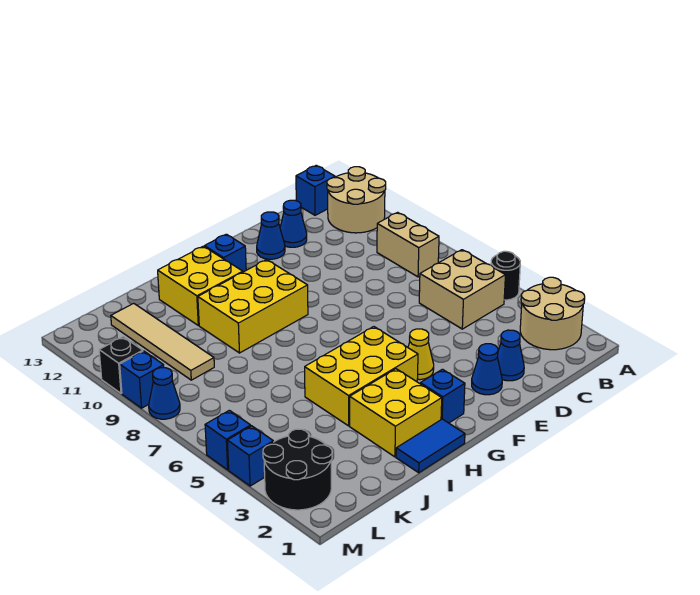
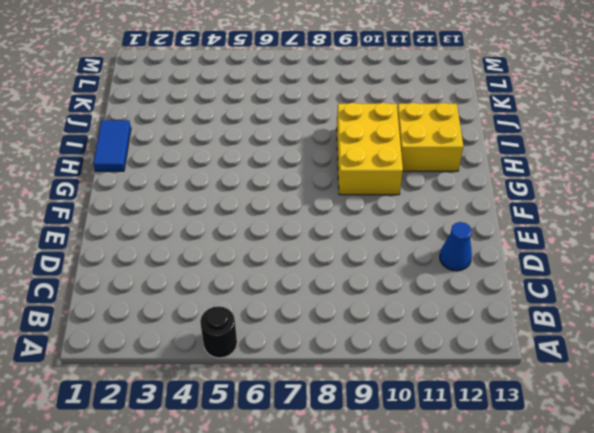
none -> tan 2x2 round brick [520,277,585,350]
none -> tan 2x2 round brick [327,167,386,233]
none -> tan 2x2 brick [419,250,505,329]

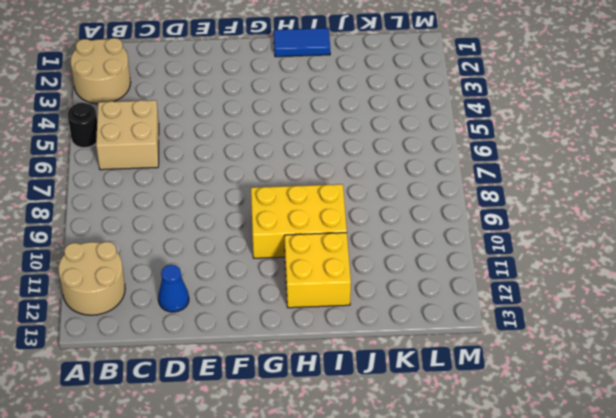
none -> tan 1x2 brick [377,212,439,277]
none -> blue 1x1 brick [296,165,335,215]
none -> blue 1x1 cone [498,330,524,381]

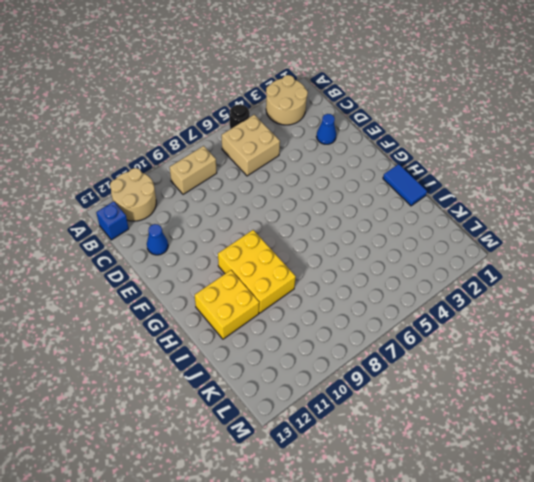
none -> blue 1x1 cone [472,344,502,395]
none -> blue 1x1 cone [257,212,285,259]
none -> yellow 1x1 cone [408,329,434,380]

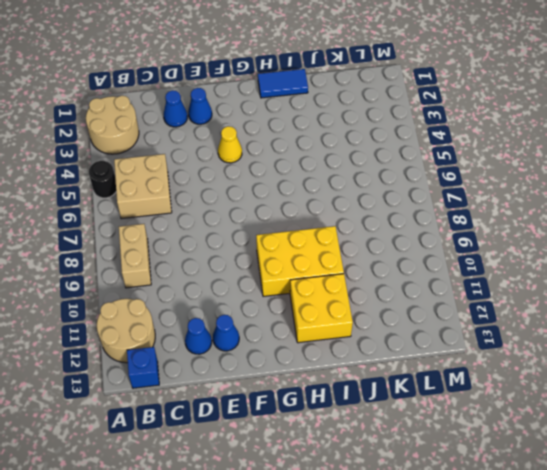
none -> blue 1x1 brick [420,369,465,423]
none -> yellow 2x3 brick [305,327,418,426]
none -> blue 1x1 brick [205,234,246,272]

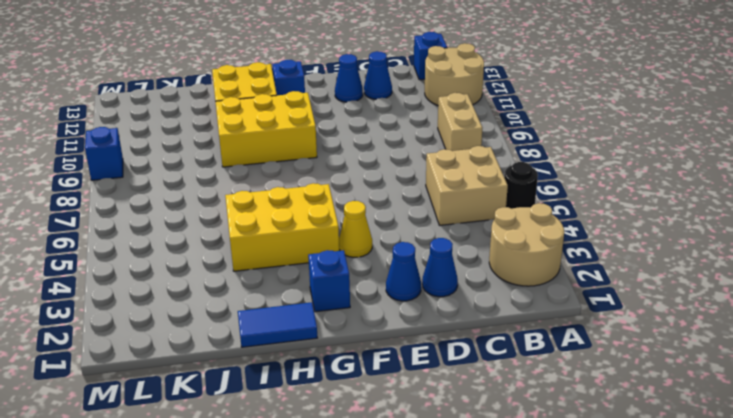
none -> yellow 2x2 brick [350,369,442,457]
none -> tan 1x4 tile [111,303,214,380]
none -> black 2x2 round brick [263,429,332,510]

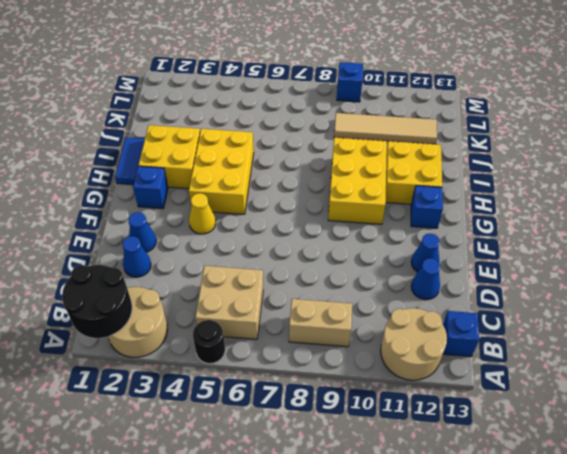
black 2x2 round brick [62,265,132,338] -> black 2x2 round brick moved to [263,429,332,510]
none -> blue 1x1 brick [227,426,273,486]
none -> blue 1x1 brick [205,410,251,470]
none -> blue 1x1 cone [149,368,180,419]

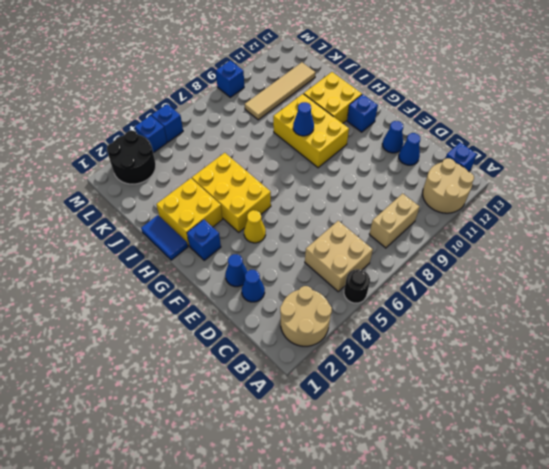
blue 1x1 cone [293,102,314,136] -> blue 1x1 cone moved to [149,368,180,419]
none -> black 1x1 brick [99,337,143,393]

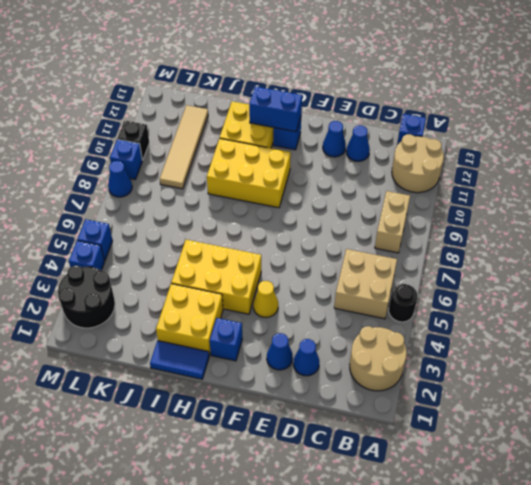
blue 1x2 brick [249,86,302,132] -> none

